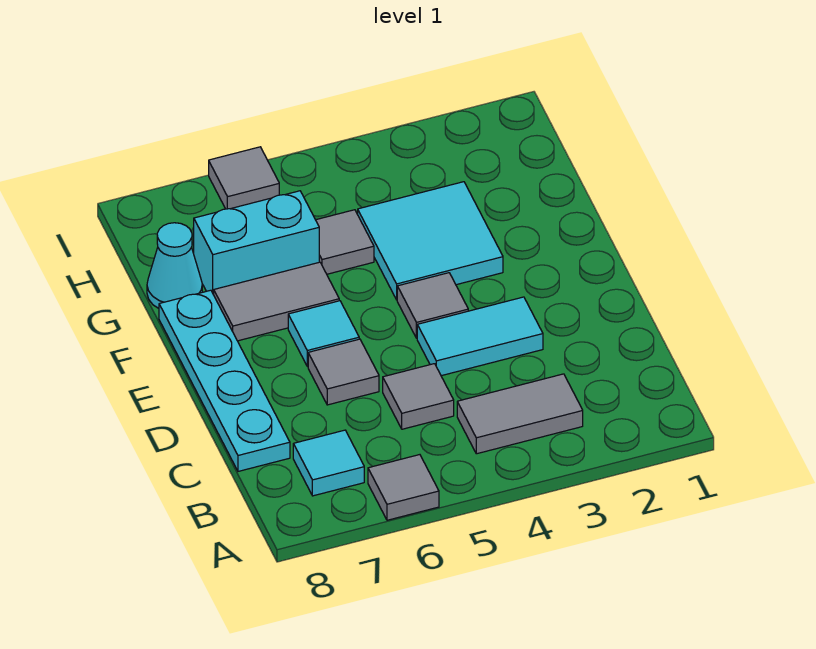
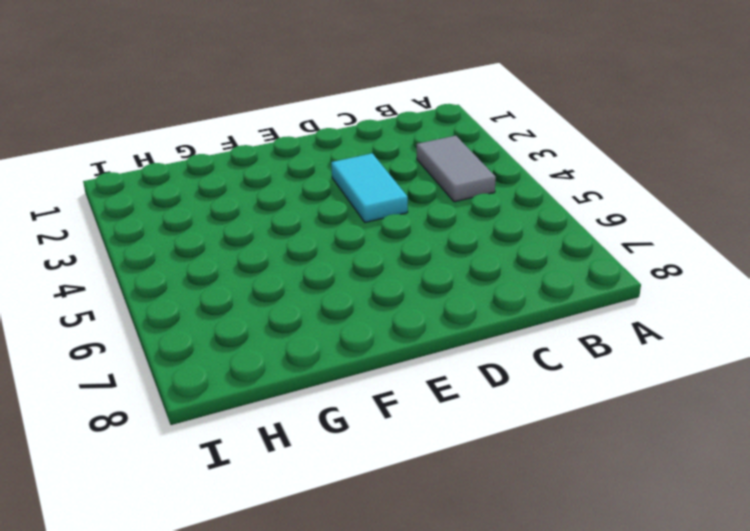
none -> grey 1x1 tile [368,455,439,520]
none -> cyan 1x1 tile [293,430,364,496]
none -> grey 1x1 tile [383,364,454,429]

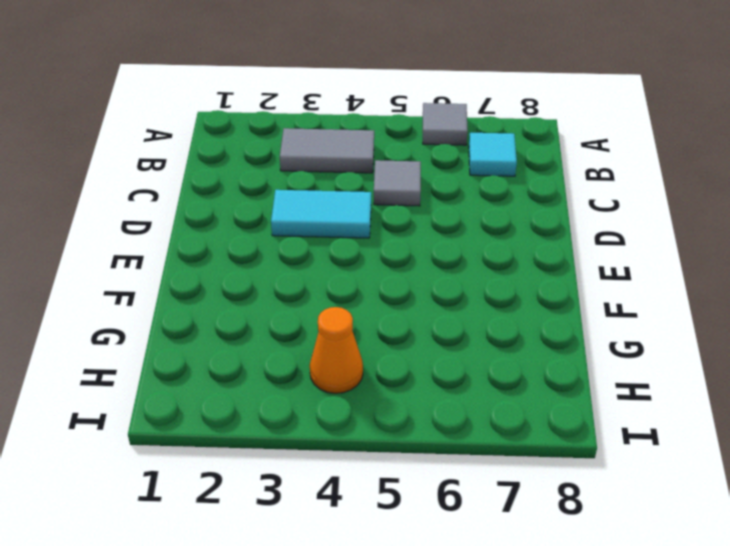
orange 1x1 cone [310,307,363,393] -> none
none -> cyan 1x4 plate [159,290,290,471]
none -> grey 1x1 tile [308,339,379,405]
none -> grey 1x1 tile [397,273,468,338]

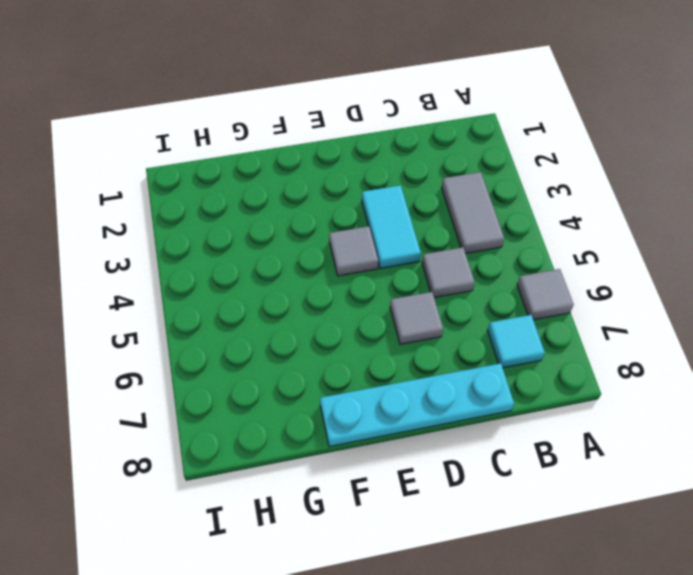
none -> cyan 1x1 tile [288,301,359,366]
none -> cyan 2x2 tile [358,182,503,300]
none -> grey 1x2 tile [214,262,339,341]

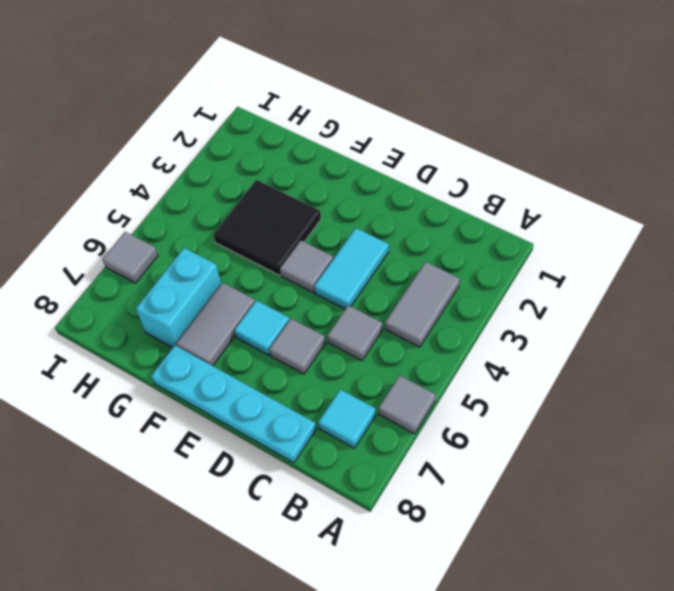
black 2x2 tile [214,180,321,275] -> cyan 2x2 tile [358,182,503,300]
none -> grey 1x1 tile [316,210,374,274]
none -> cyan 1x1 cone [147,223,202,308]

